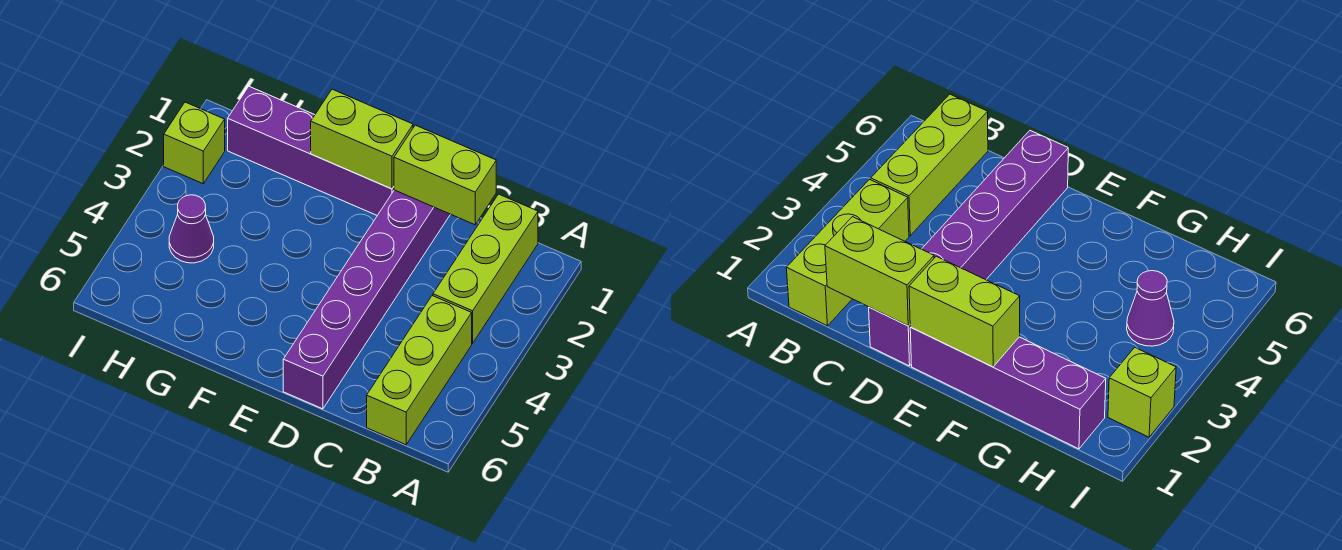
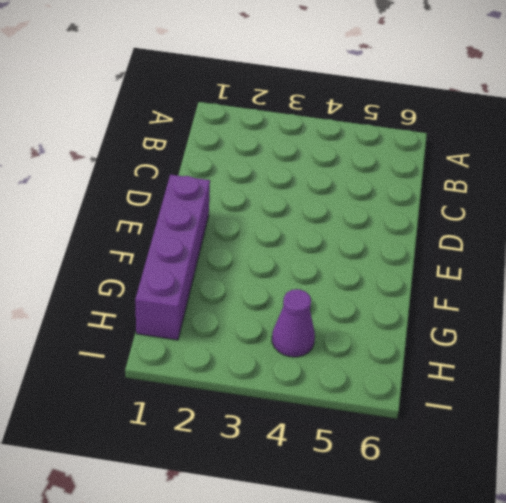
none -> lime 1x3 brick [433,194,538,343]
none -> lime 1x3 brick [367,296,472,445]

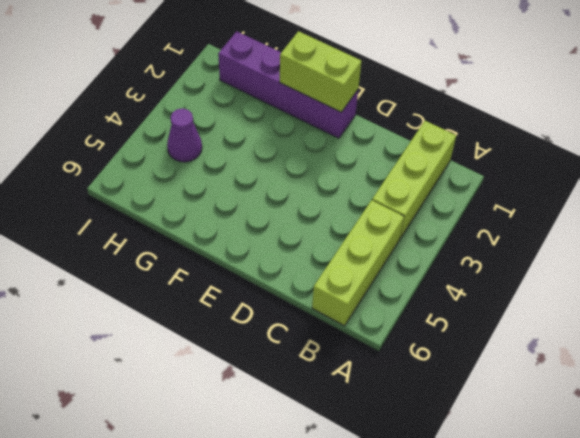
none -> purple 1x6 brick [283,190,450,409]
none -> lime 1x1 brick [164,102,225,184]

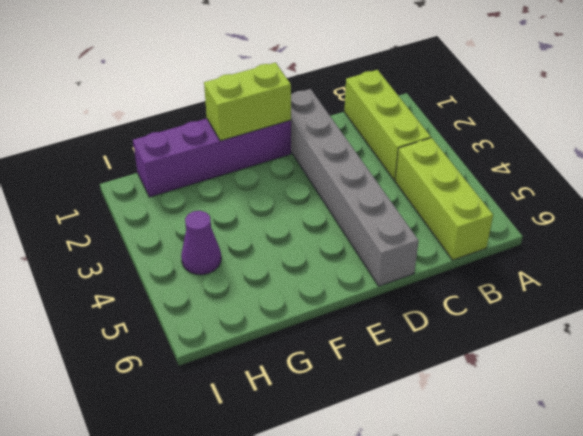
grey 1x6 brick [291,89,419,286] -> purple 1x6 brick [283,190,450,409]
none -> lime 1x1 brick [164,102,225,184]
none -> lime 1x2 brick [394,125,496,225]

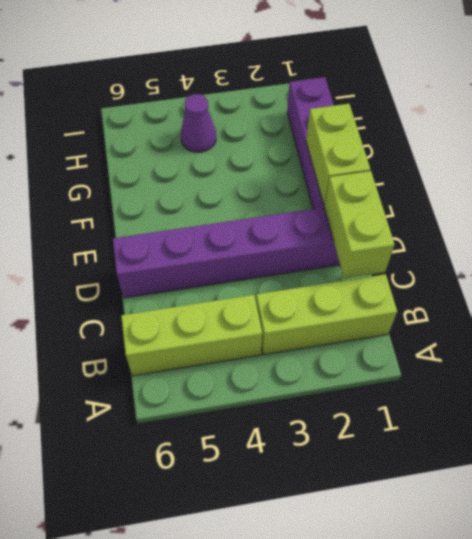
none -> lime 1x1 brick [164,102,225,184]

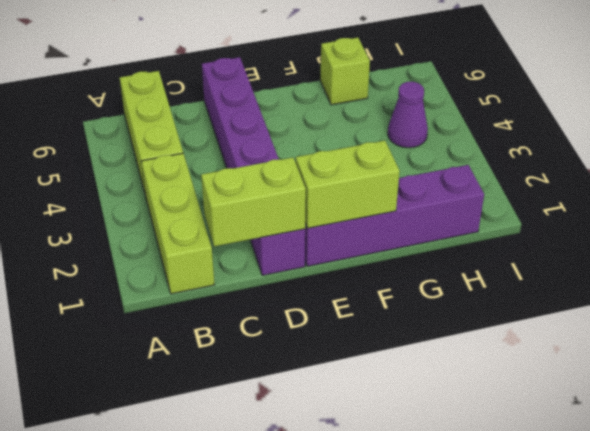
lime 1x1 brick [320,38,370,105] -> lime 1x1 brick moved to [164,102,225,184]

